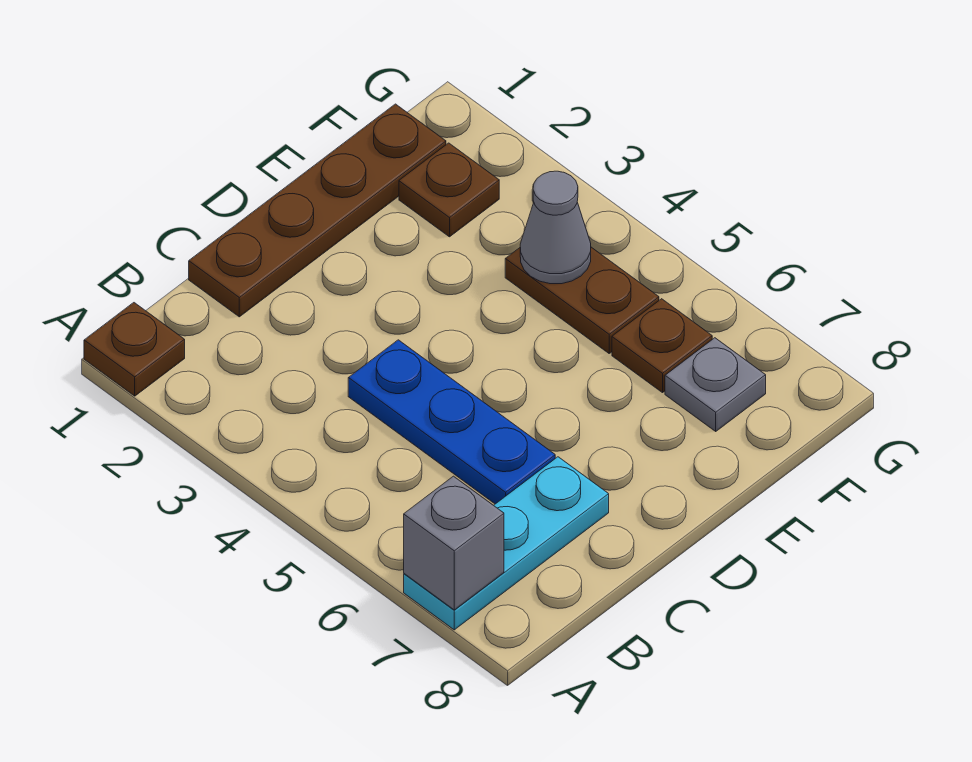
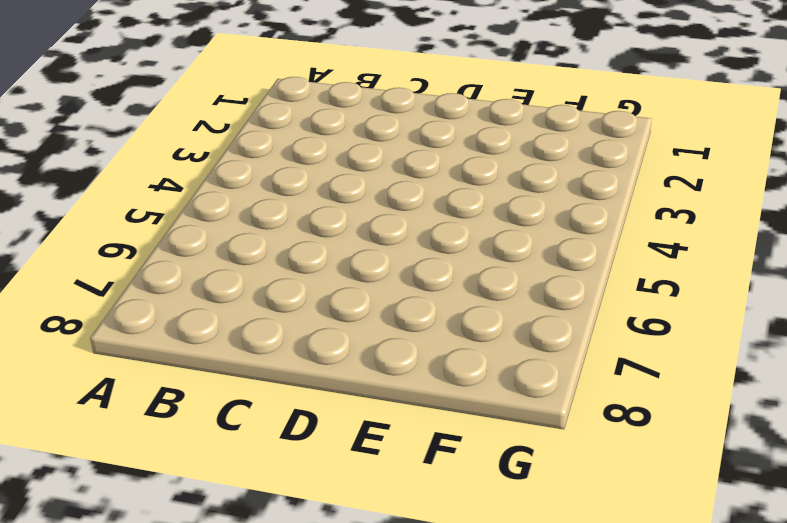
none -> brown 1x1 plate [84,303,185,396]
none -> cyan 1x3 plate [404,457,609,630]

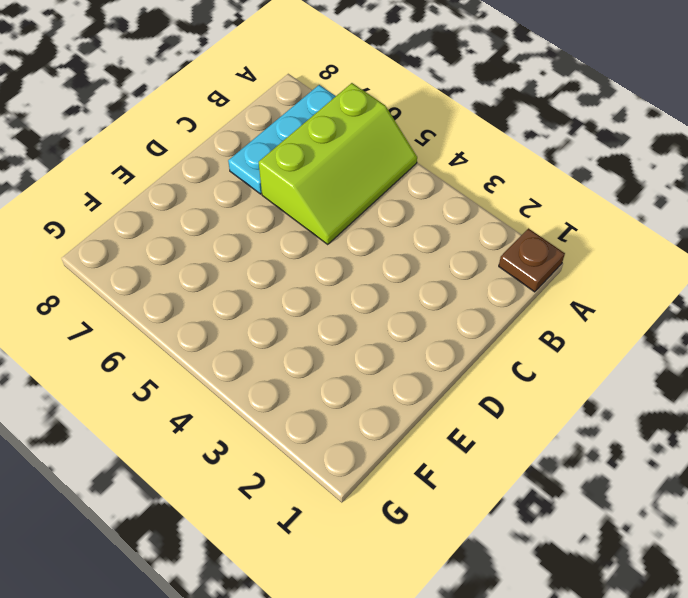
lime 2x3 slope [259,83,417,244] -> blue 1x3 plate [348,340,555,504]
none -> brown 1x4 plate [189,104,446,317]
none -> brown 1x1 plate [399,143,499,237]

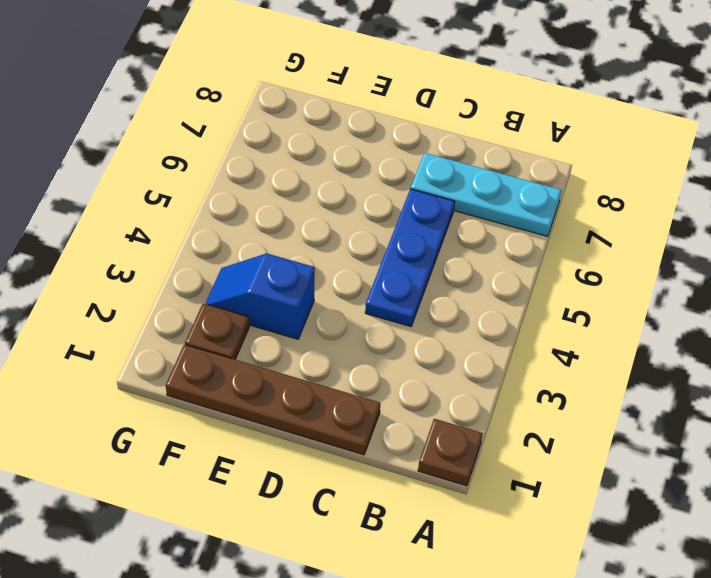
blue 1x2 slope [205,253,315,339] -> none
none -> brown 1x2 plate [505,247,659,353]
none -> brown 1x1 plate [612,299,712,393]

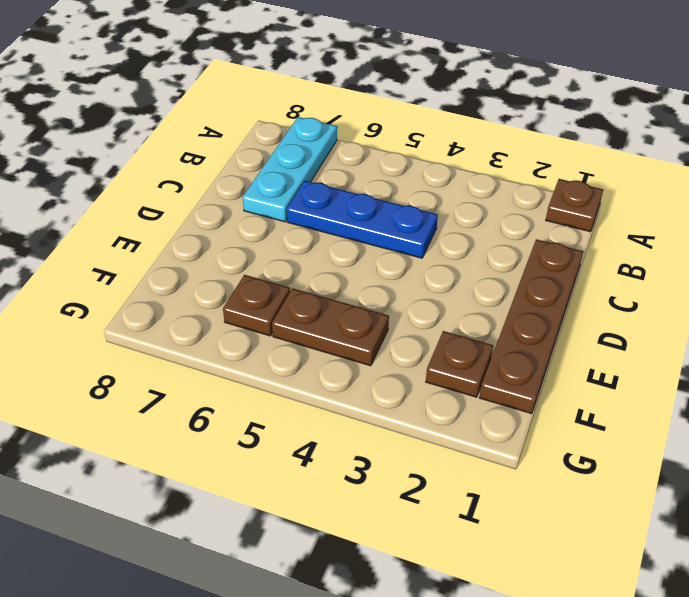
none -> grey 1x1 plate [665,338,766,431]
none -> grey 1x1 brick [404,476,504,610]

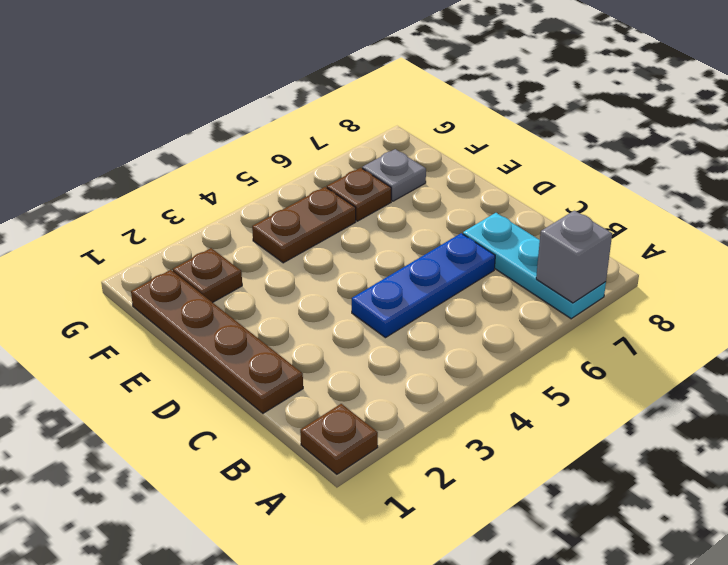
none -> grey 1x1 cone [520,171,591,284]

